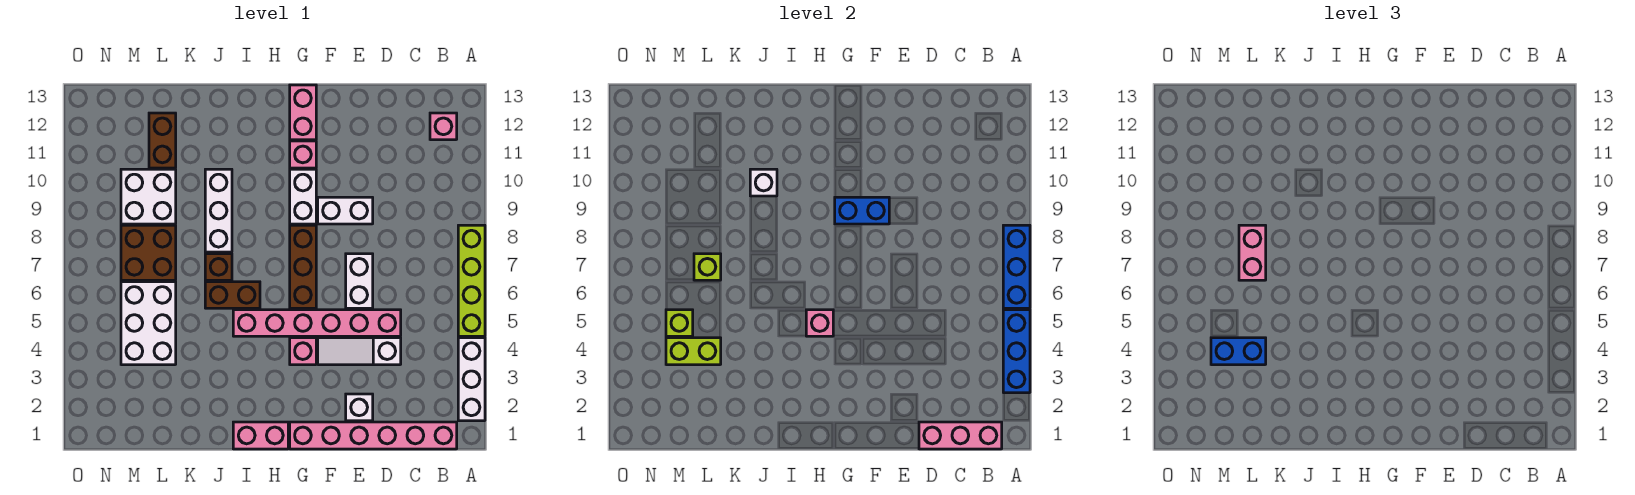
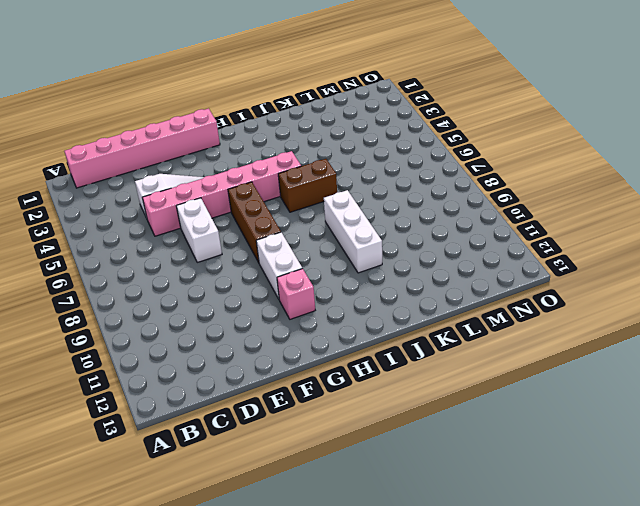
none -> white 1x3 brick [458,338,485,421]
none -> lime 1x4 brick [458,225,485,336]
none -> pink 1x1 brick [430,113,457,140]
none -> white 1x1 brick [346,394,373,421]

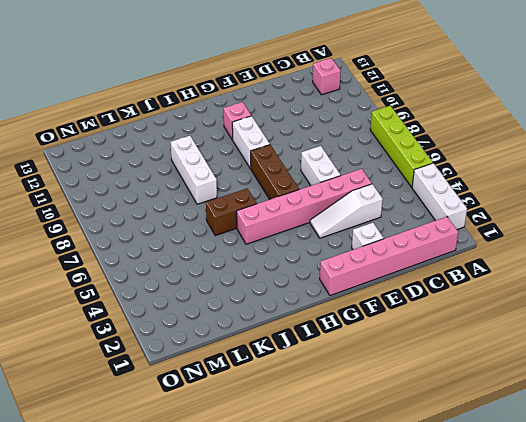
none -> white 1x2 brick [318,197,373,224]
none -> pink 1x1 brick [290,338,316,365]
none -> pink 1x2 brick [290,85,316,140]
none -> pink 1x2 brick [233,422,288,449]

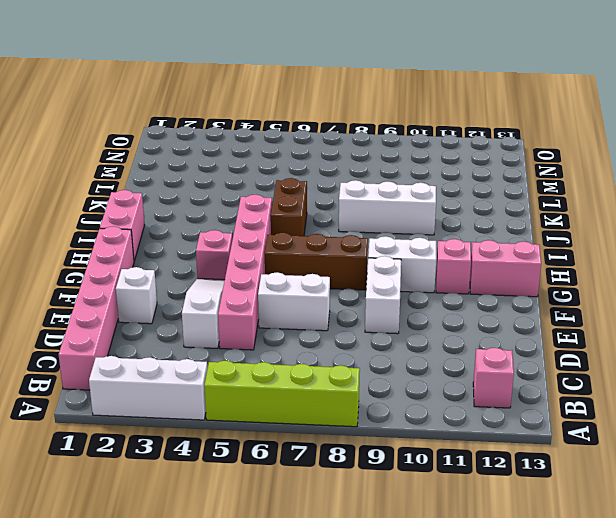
none -> brown 1x1 brick [205,254,232,280]
none -> white 2x3 brick [121,282,176,365]
none -> brown 2x2 brick [121,225,176,280]
none -> white 2x2 brick [121,169,176,224]

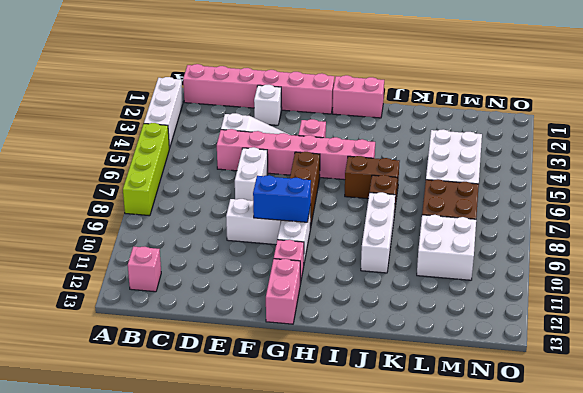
none -> brown 1x2 brick [149,113,176,168]
none -> blue 1x3 brick [1003,310,1030,393]
none -> blue 1x3 brick [1003,225,1030,308]
none -> pink 1x3 brick [919,422,1002,449]

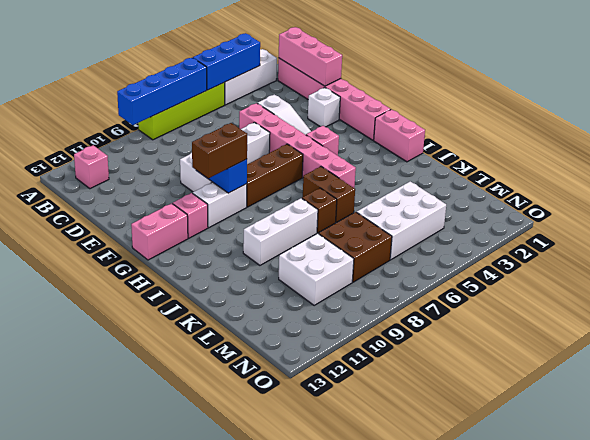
blue 1x4 brick [117,58,207,125] -> blue 1x3 brick [1003,225,1030,308]
brown 1x2 brick [192,123,247,178] -> brown 1x2 brick moved to [149,113,176,168]
none -> pink 1x1 brick [806,310,833,336]
none -> white 1x1 brick [750,169,777,196]
none -> lime 1x2 brick [666,338,721,365]
none -> lime 1x1 brick [694,254,721,280]

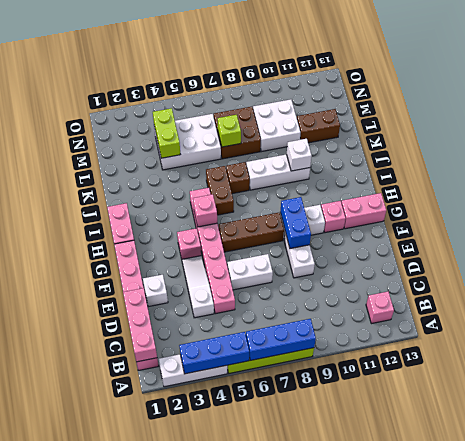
none -> lime 1x1 brick [666,310,693,336]
none -> blue 1x2 brick [1211,338,1266,365]
none -> pink 1x2 brick [1239,225,1266,280]

